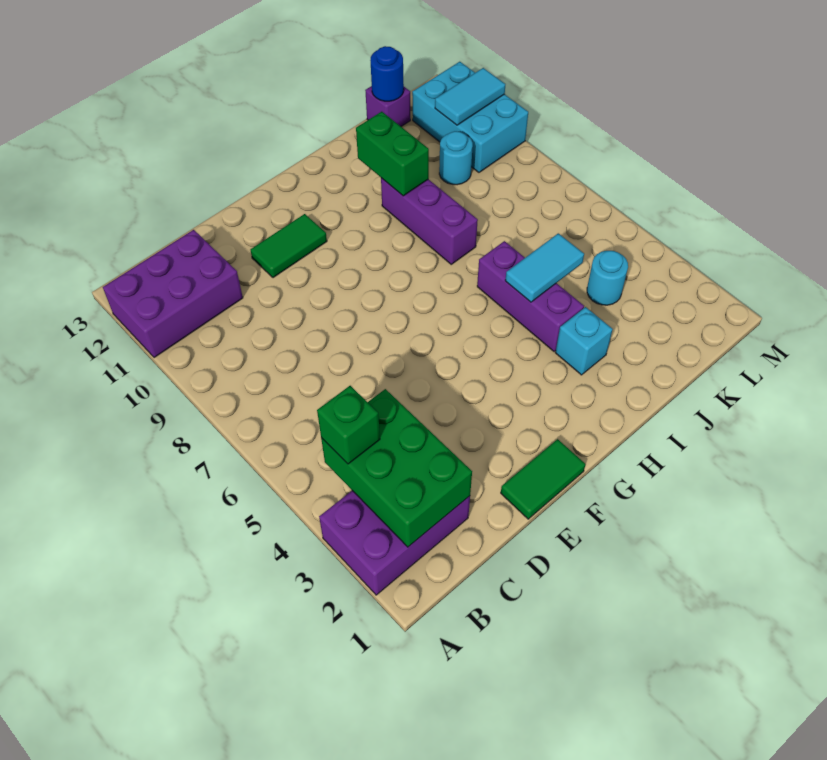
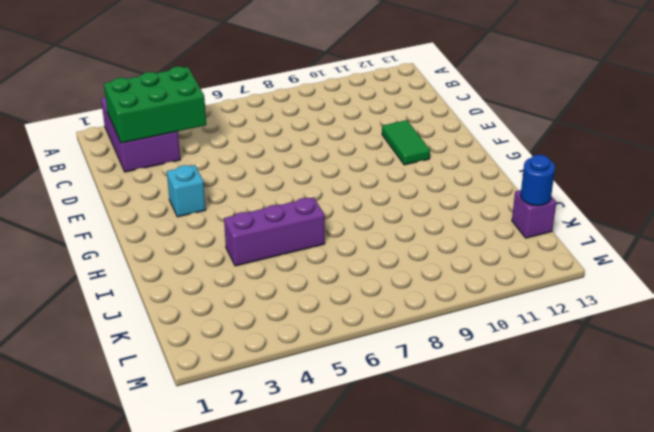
cyan 1x1 brick [167,165,206,217] -> cyan 1x1 brick moved to [555,307,613,375]
none -> purple 2x3 brick [103,230,243,358]
none -> green 1x2 tile [501,439,586,519]
none -> purple 1x3 brick [381,178,478,264]

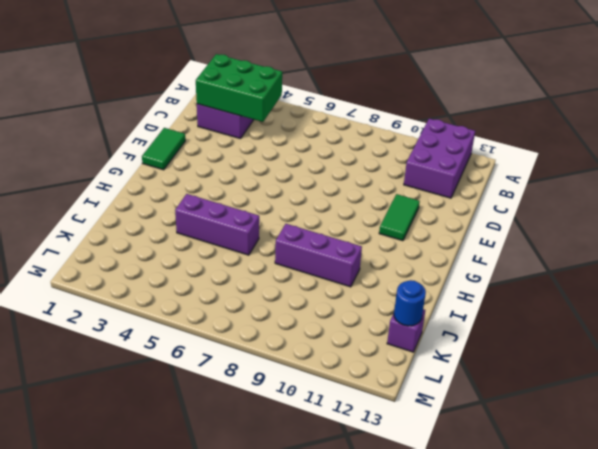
none -> cyan 1x1 brick [555,307,613,375]
none -> cyan 1x1 round brick [587,251,628,305]
none -> cyan 1x1 round brick [439,131,473,185]

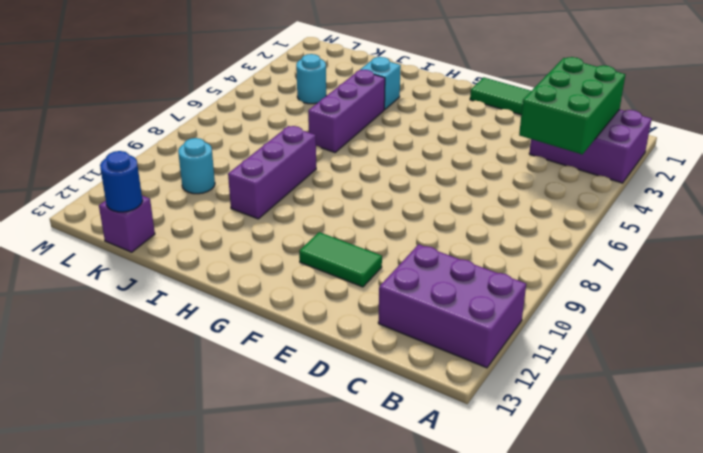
none -> cyan 2x3 brick [412,62,528,172]
none -> cyan 1x2 tile [505,233,584,302]
none -> green 1x2 brick [356,112,429,196]

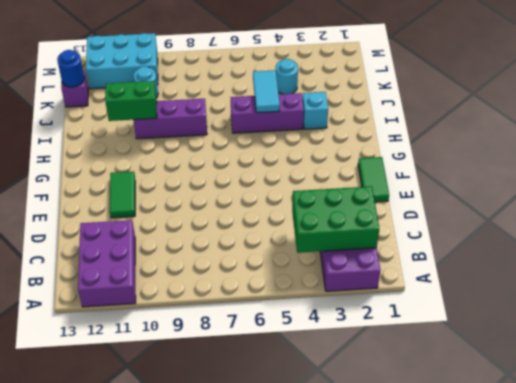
none -> cyan 1x2 tile [435,68,505,125]
none -> green 1x1 brick [317,386,380,464]

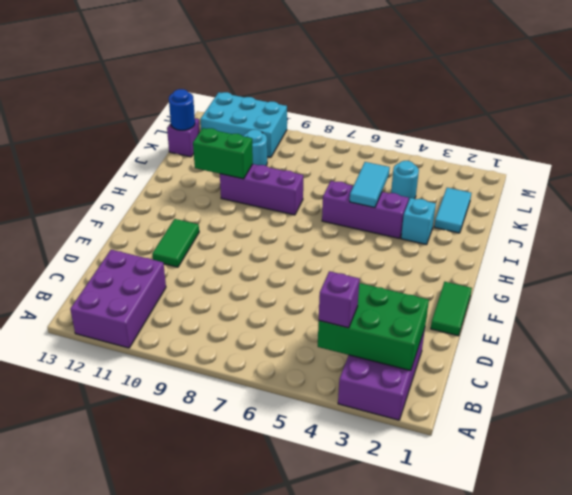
purple 1x1 brick [319,271,360,328] -> green 1x1 brick [317,386,380,464]
cyan 1x2 tile [434,188,471,233] -> cyan 1x2 tile moved to [435,68,505,125]

